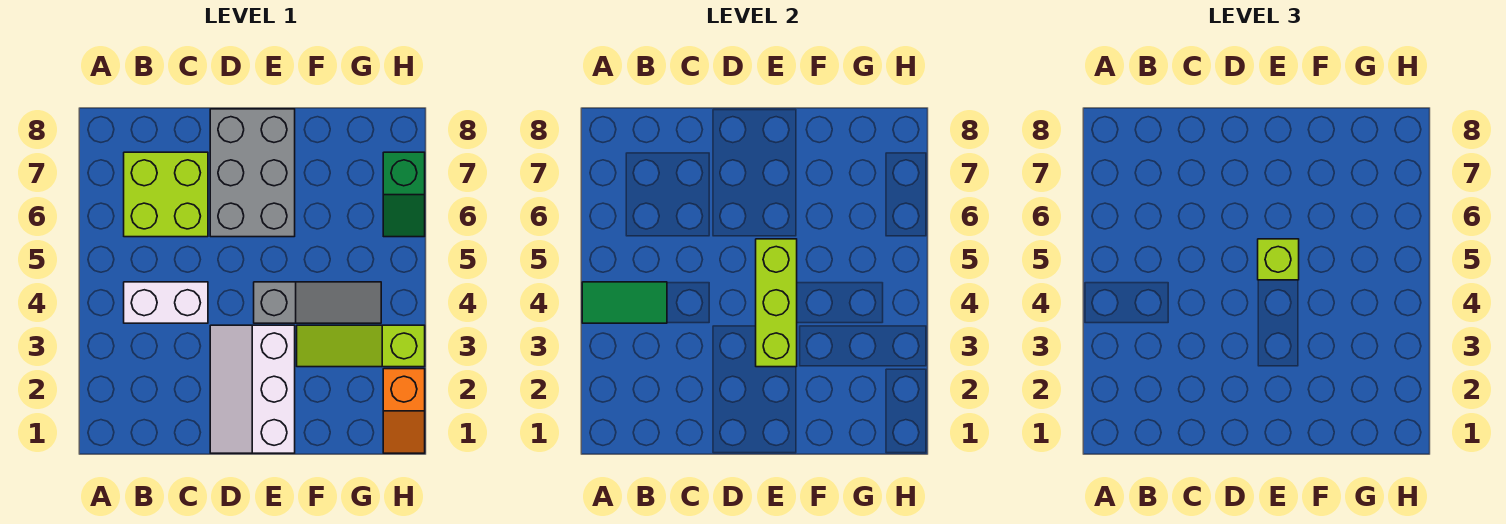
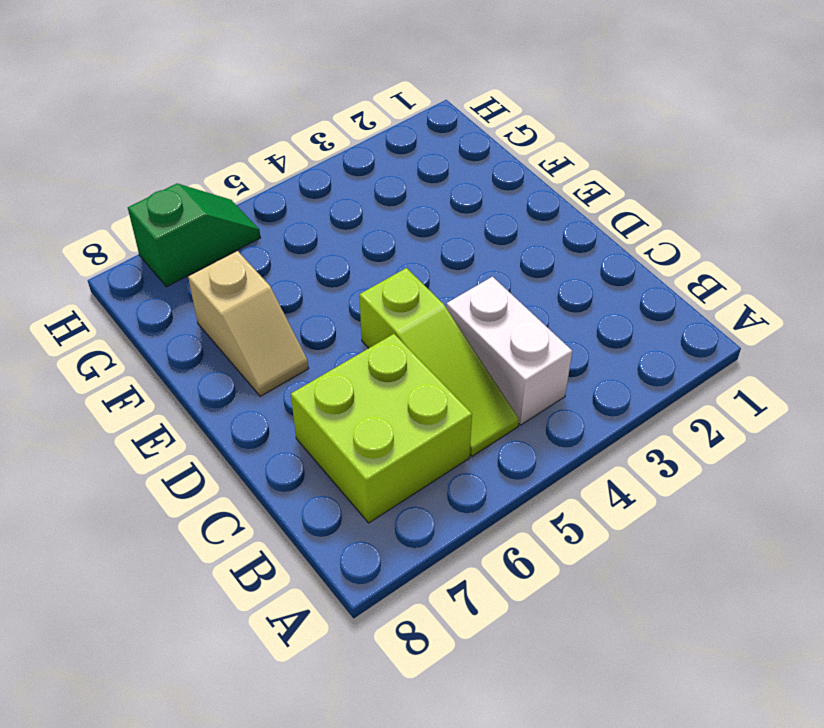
lime 1x3 slope [359,268,519,456] -> lime 1x3 slope moved to [297,325,425,367]
tan 1x2 slope [188,251,309,396] -> grey 2x3 brick [210,109,295,237]
none -> white 2x3 slope [210,325,295,453]
none -> grey 1x3 slope [254,282,381,323]

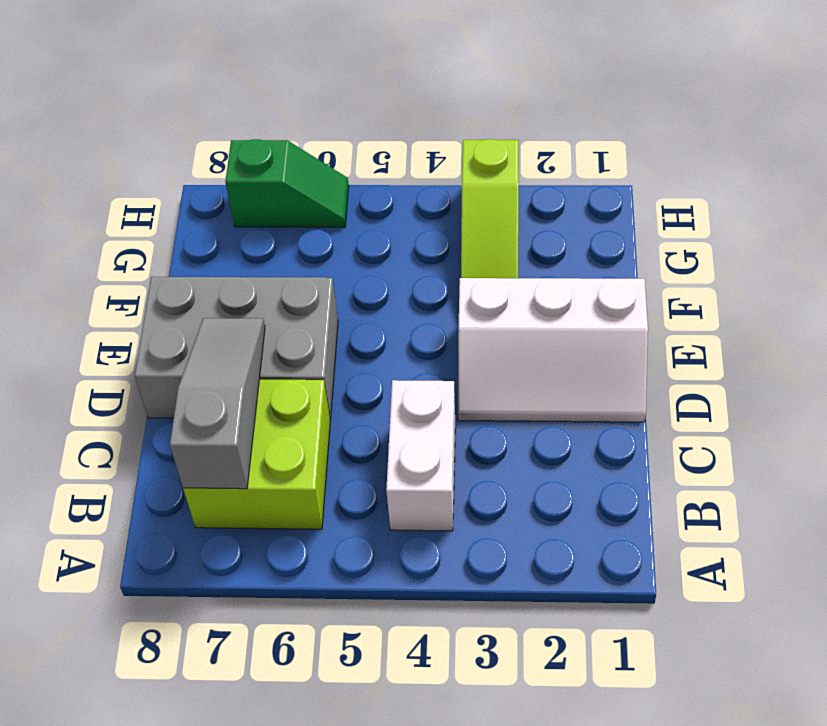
grey 1x3 slope [170,318,265,489] -> grey 1x3 slope moved to [254,282,381,323]
none -> orange 1x2 slope [383,369,425,453]
none -> green 1x2 tile [582,282,667,323]

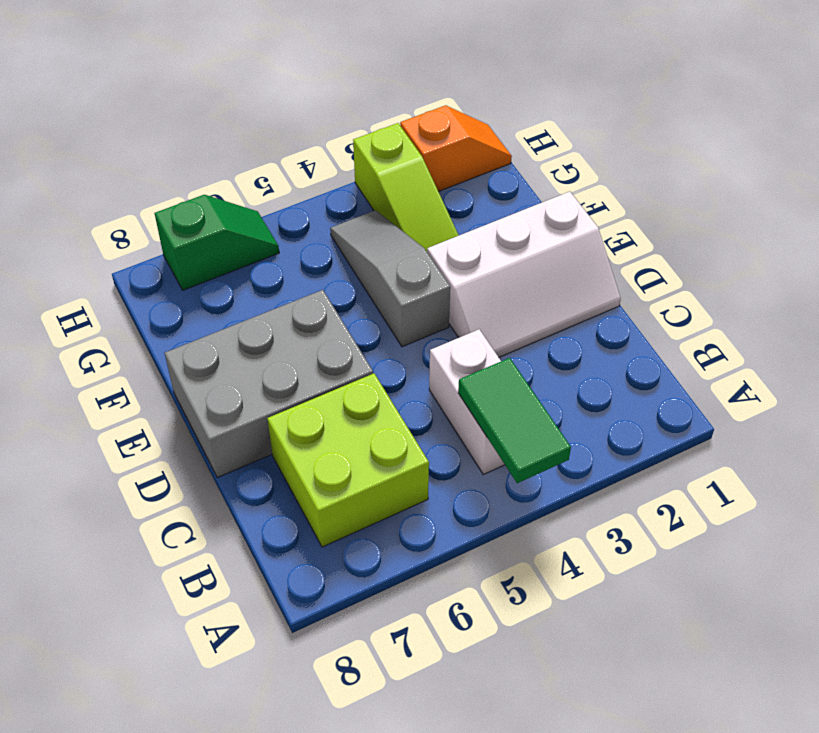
none -> lime 1x3 brick [756,239,797,367]
none -> lime 1x1 brick [1258,239,1299,280]

